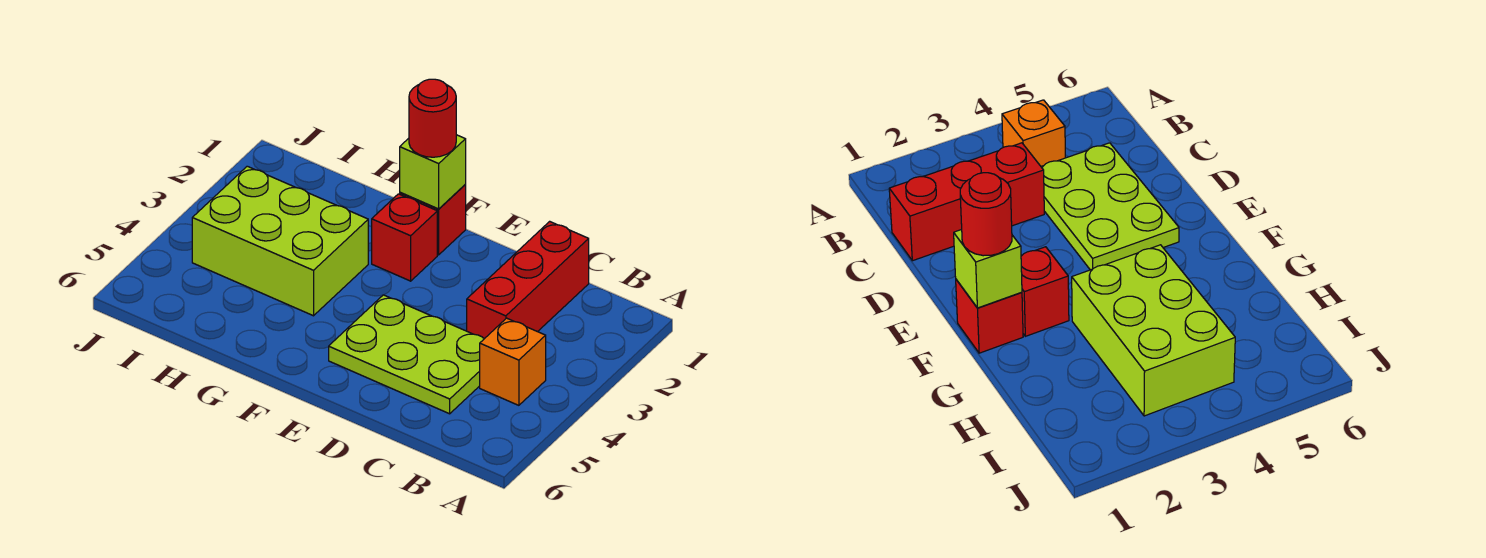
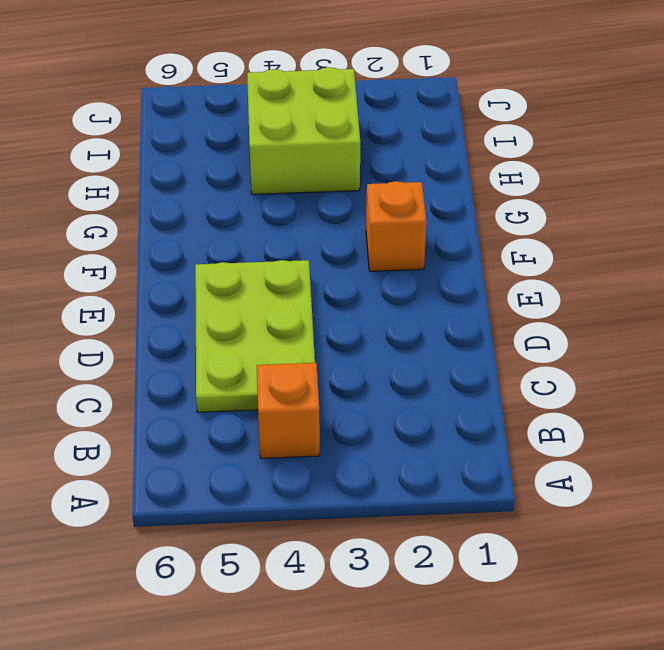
orange 1x1 brick [366,181,426,271] -> red 1x1 brick [372,194,437,281]
lime 2x2 brick [247,67,360,194] -> lime 2x3 brick [192,166,368,316]
none -> red 1x3 brick [467,221,589,339]
none -> red 1x1 brick [400,185,466,255]

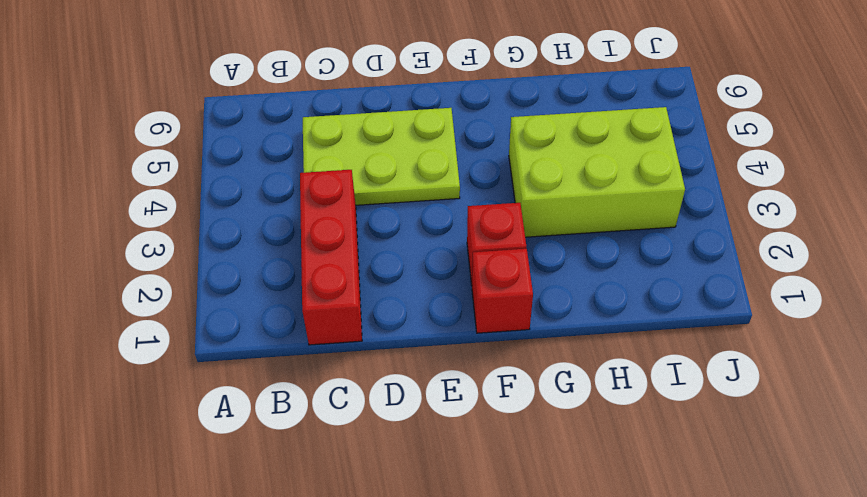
none -> orange 1x1 brick [480,318,546,405]
none -> lime 1x1 brick [400,135,466,209]

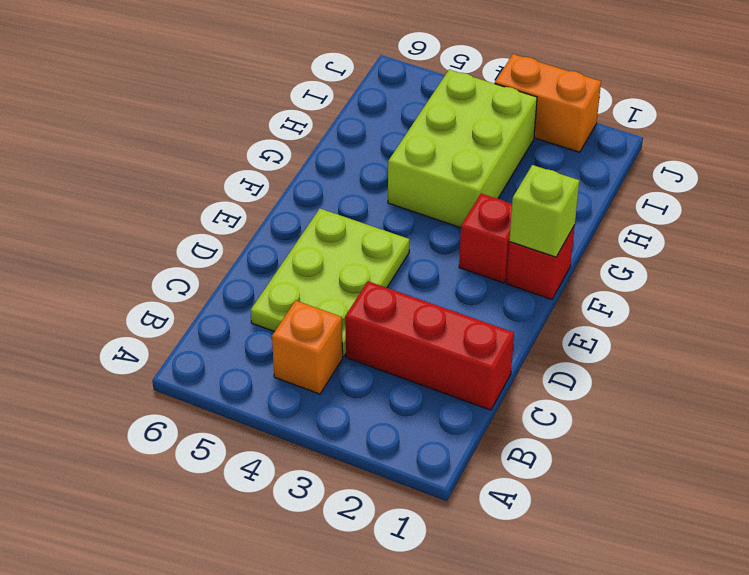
orange 1x2 brick [495,54,601,152] -> none
none -> red 1x1 round brick [409,79,456,157]

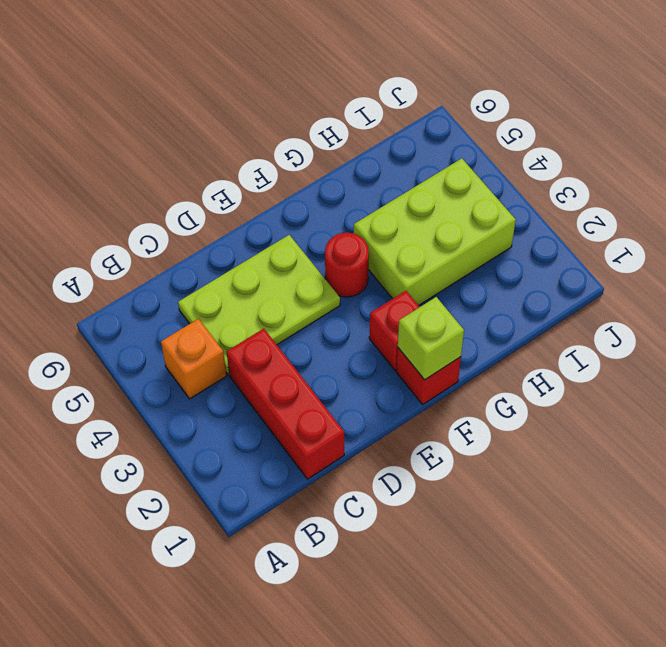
red 1x1 round brick [325,233,369,297] -> red 1x1 round brick moved to [409,79,456,157]

